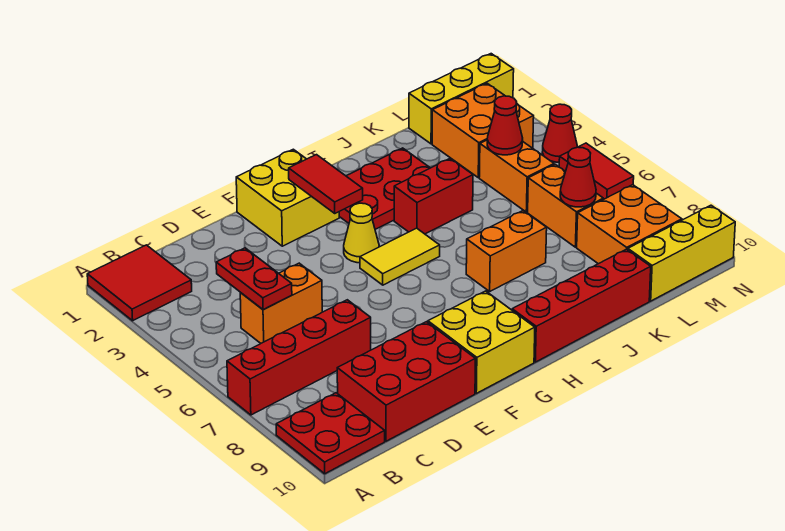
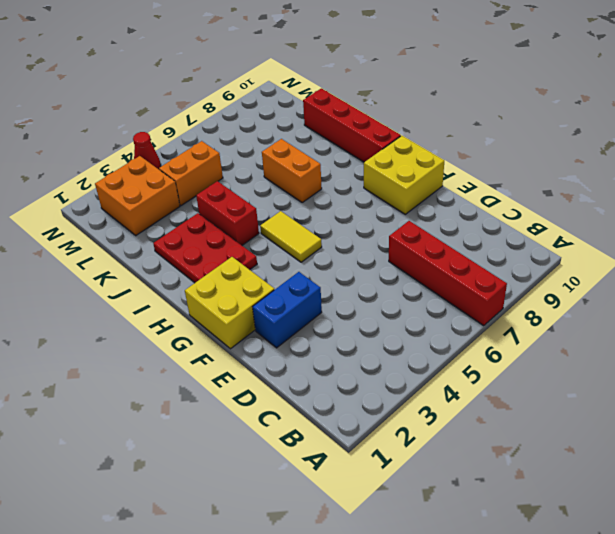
blue 1x2 brick [253,272,322,348] -> none
none -> red 2x2 tile [87,245,192,321]
none -> red 2x2 plate [276,393,385,474]
none -> orange 1x2 brick [240,263,322,343]

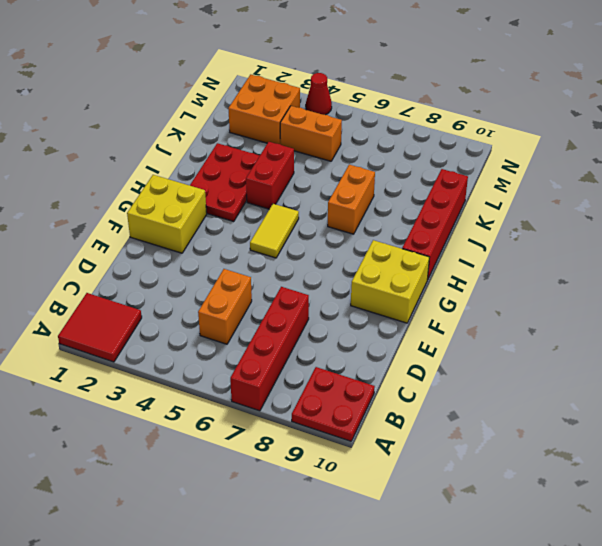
none -> red 2x3 brick [337,322,475,441]
none -> yellow 1x1 cone [344,203,379,263]
none -> yellow 1x3 brick [409,54,514,144]

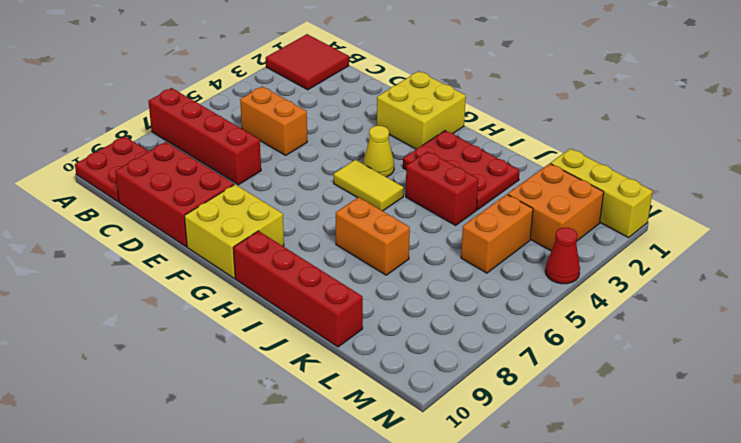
none -> orange 1x2 brick [528,164,603,247]
none -> orange 2x2 brick [577,185,682,264]
none -> yellow 1x3 brick [628,205,735,301]

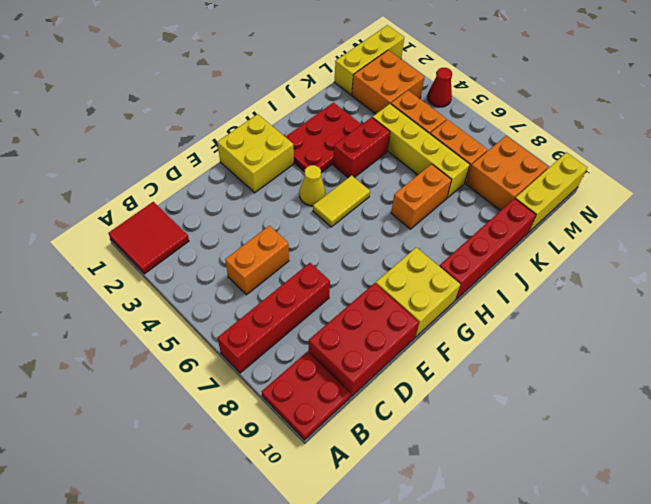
yellow 1x4 brick [372,104,470,198] -> none
none -> red 1x2 tile [559,143,634,199]
none -> red 1x2 plate [216,248,292,310]
none -> red 1x2 tile [289,155,363,213]

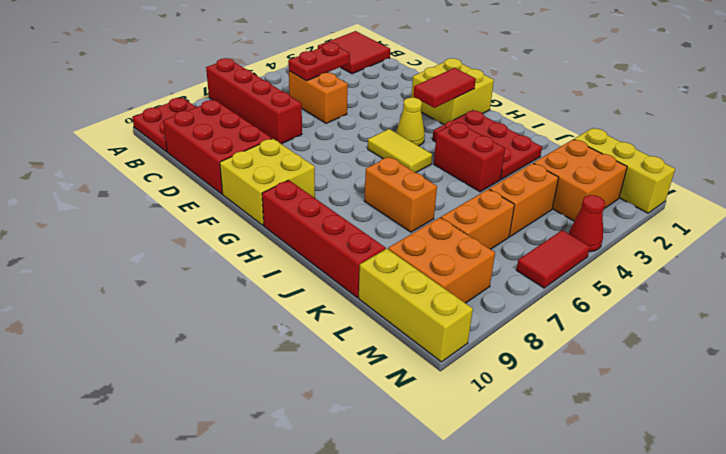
none -> red 1x1 cone [487,96,523,155]
none -> red 1x1 cone [560,147,596,207]

